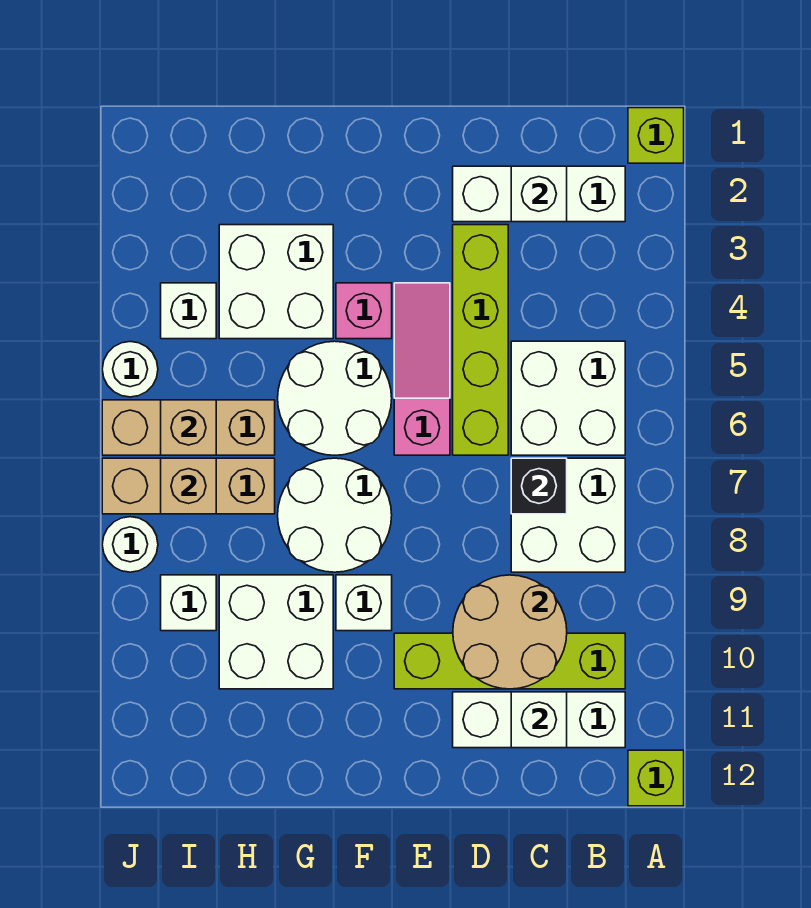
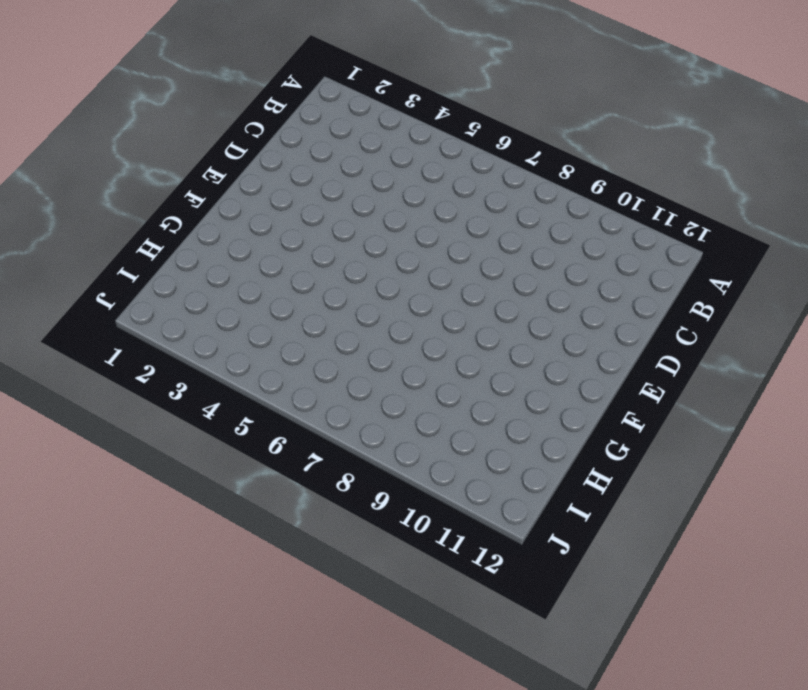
none -> lime 1x1 brick [628,108,684,163]
none -> lime 1x1 brick [628,750,684,806]
none -> white 1x3 brick [453,166,625,222]

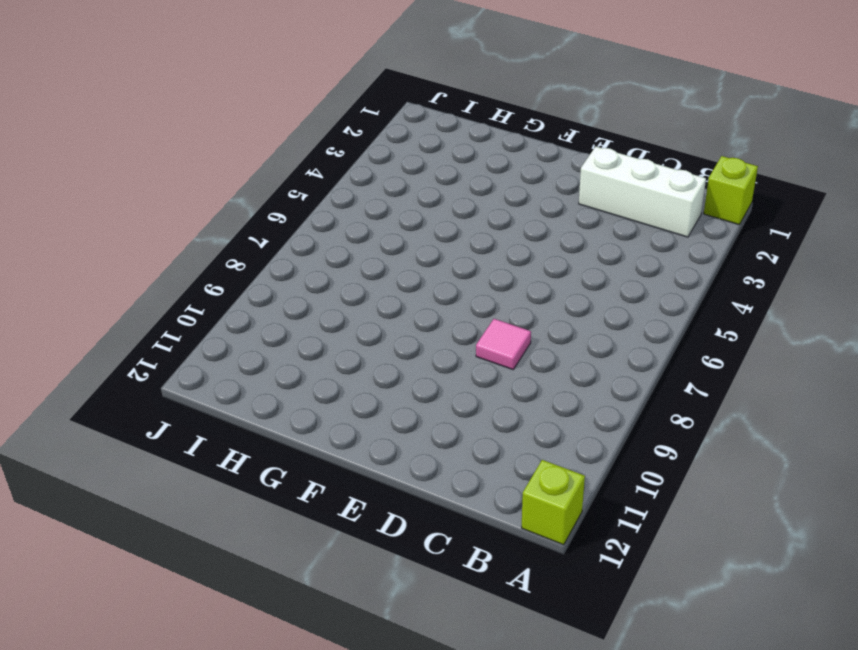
pink 1x1 tile [476,319,531,369] -> none
none -> white 2x2 brick [511,341,625,455]
none -> white 2x2 brick [511,458,625,572]
none -> lime 1x4 brick [394,633,625,689]

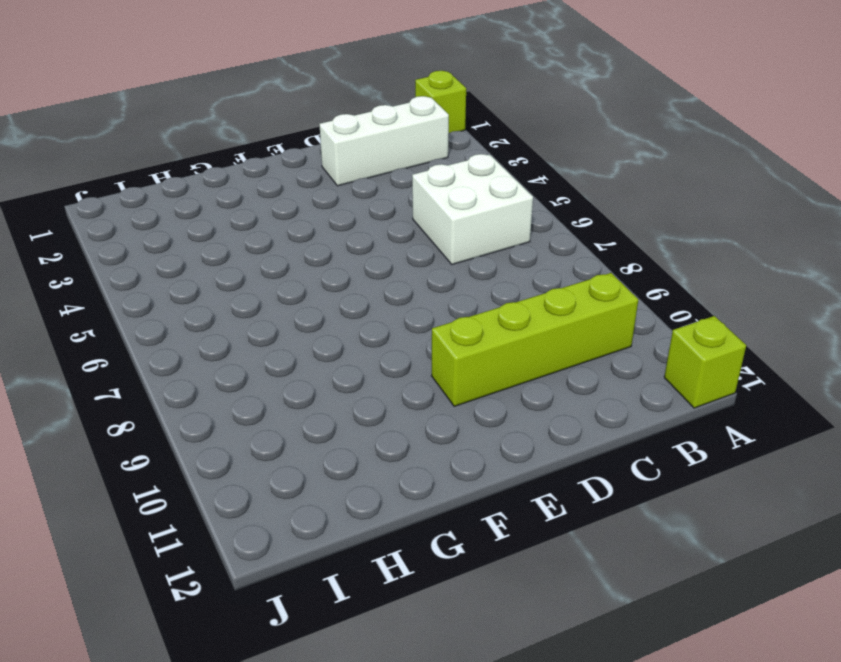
none -> white 2x2 brick [511,458,625,572]
none -> white 1x3 brick [453,692,625,748]
none -> lime 1x4 brick [453,225,508,455]

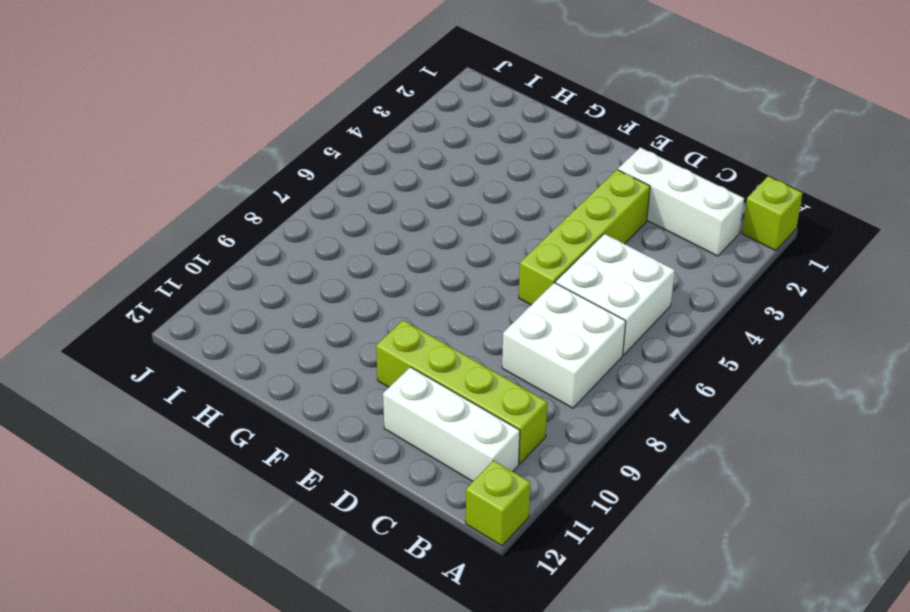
none -> pink 1x3 slope [394,283,450,455]
none -> pink 1x1 brick [336,283,392,339]
none -> white 2x2 round brick [278,341,392,455]

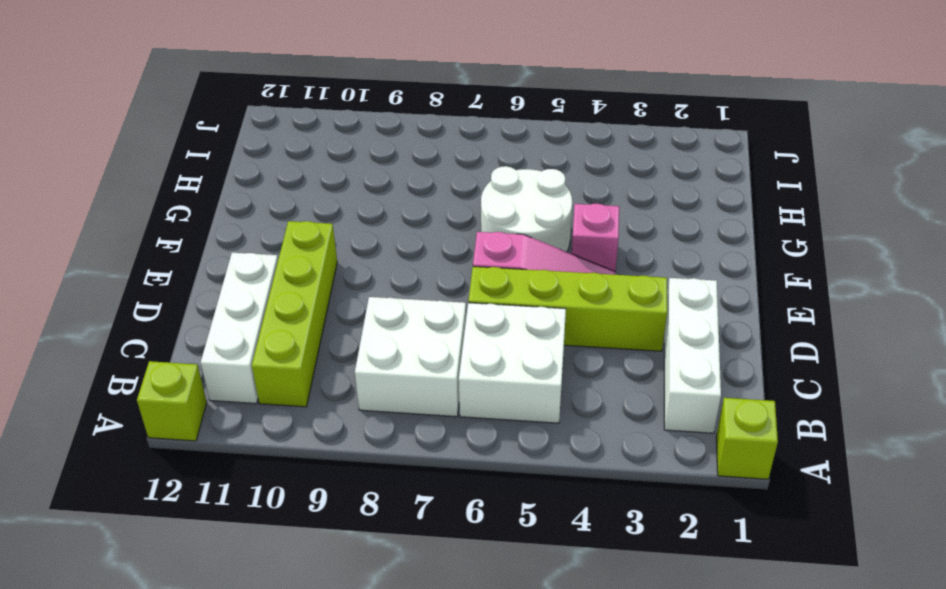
none -> white 2x2 round brick [278,458,392,572]
none -> white 1x1 brick [336,575,392,631]
none -> white 2x2 brick [219,225,333,339]

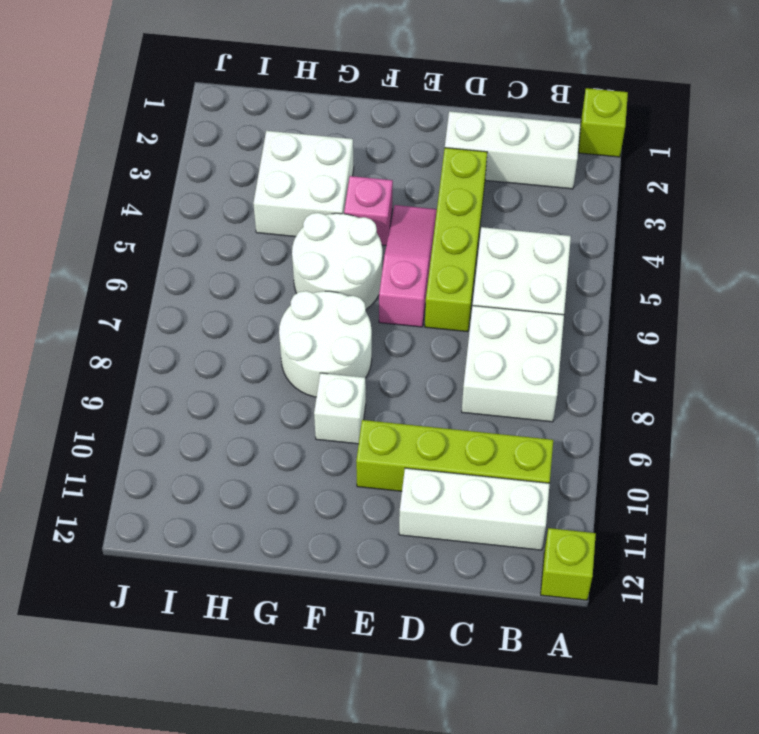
none -> white 2x2 brick [219,575,333,689]
none -> tan 1x3 brick [102,400,275,455]
none -> tan 1x3 brick [102,458,275,514]

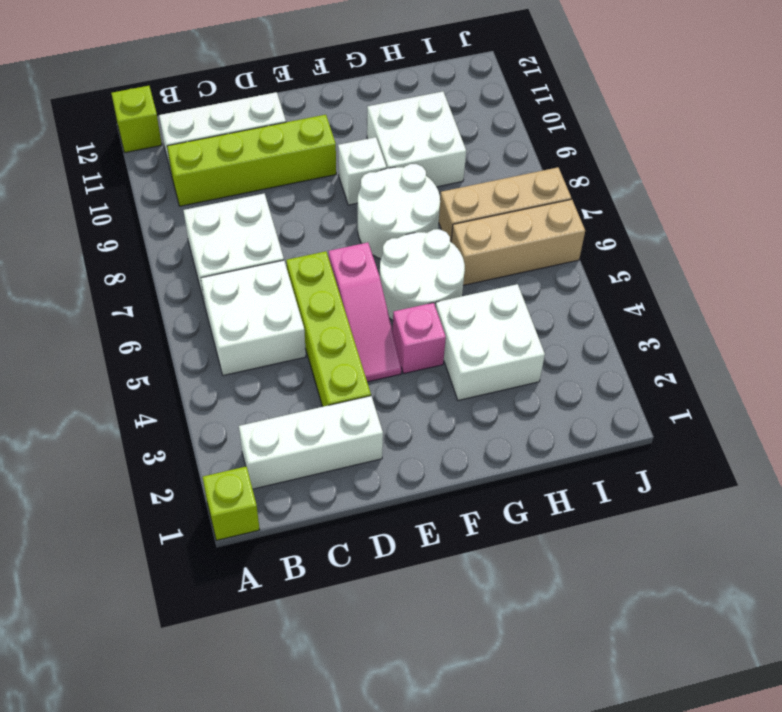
none -> white 1x1 brick [161,283,216,339]
none -> white 1x1 brick [161,575,216,631]
none -> white 1x1 round brick [102,342,158,397]

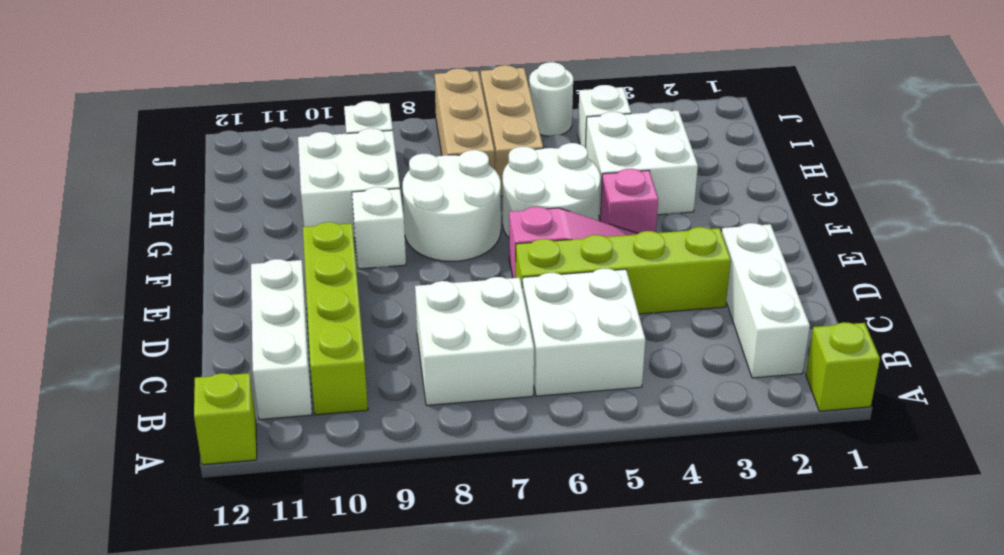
none -> white 1x1 round brick [102,517,158,572]
none -> white 1x1 brick [511,166,567,222]
none -> black 1x1 brick [511,458,567,514]

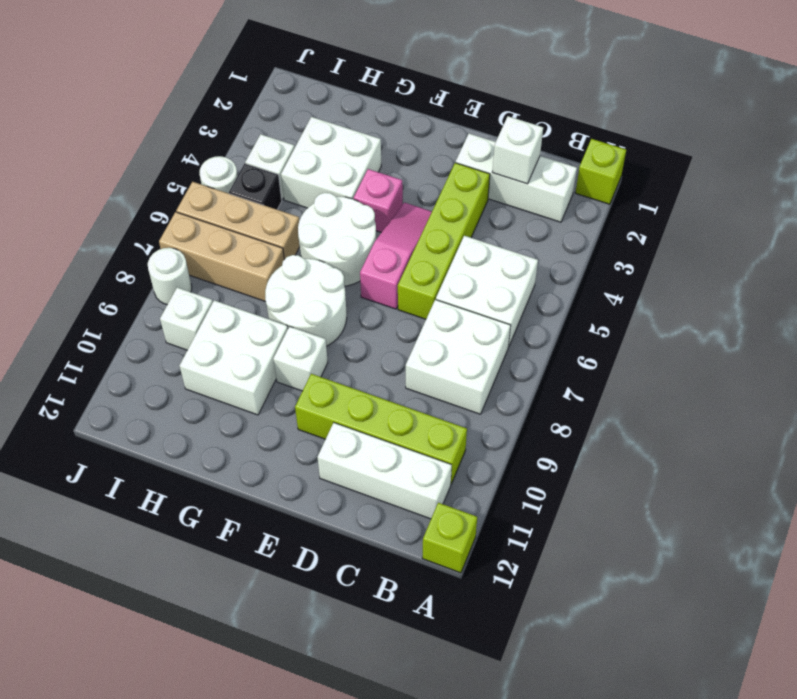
black 1x1 brick [229,164,282,209] -> black 1x1 brick moved to [511,458,567,514]
none -> tan 2x2 round brick [453,575,567,689]
none -> white 1x1 brick [511,692,567,748]
none -> tan 1x1 brick [161,400,216,455]

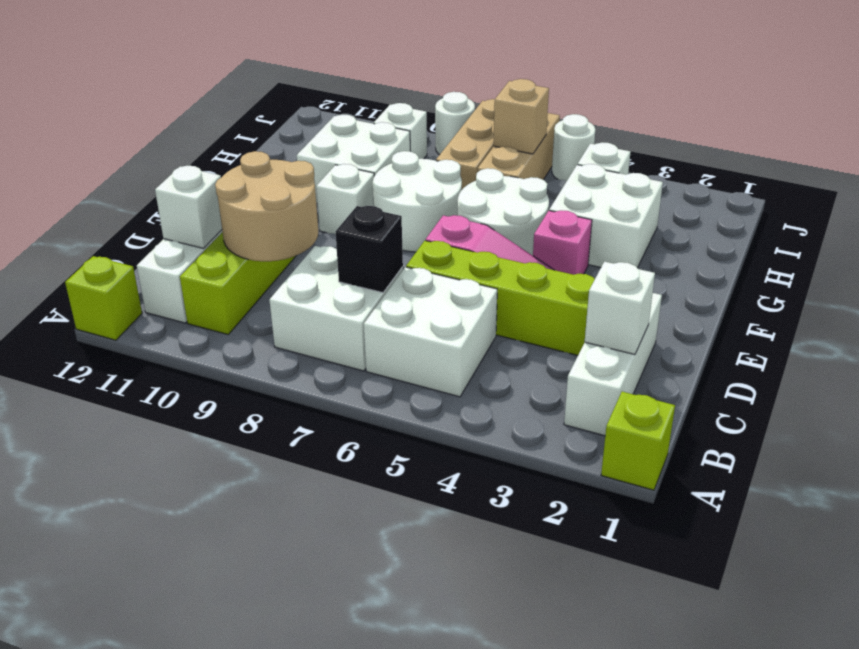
none -> tan 1x1 brick [161,458,216,514]

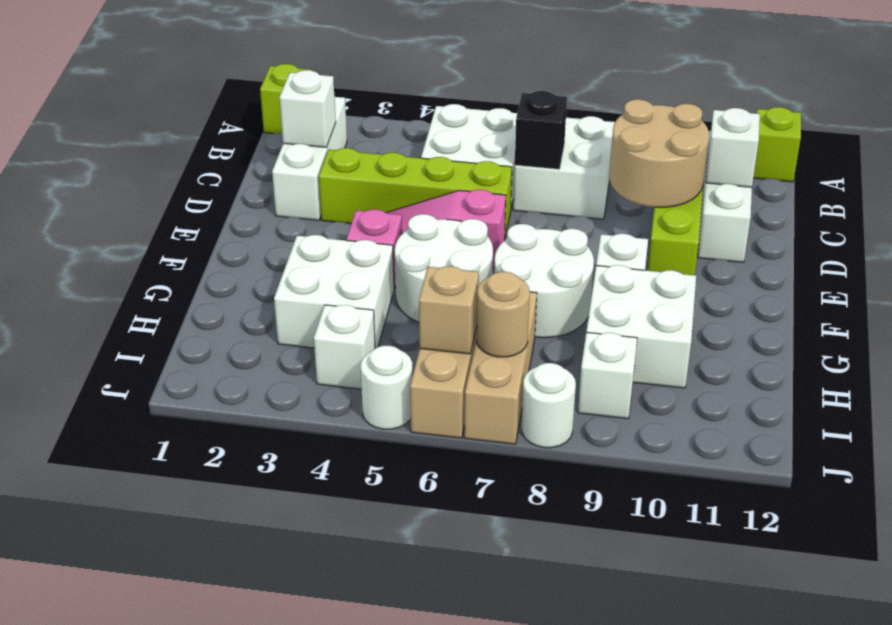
tan 1x1 round brick [477,272,530,357] -> tan 1x1 brick [161,458,216,514]

